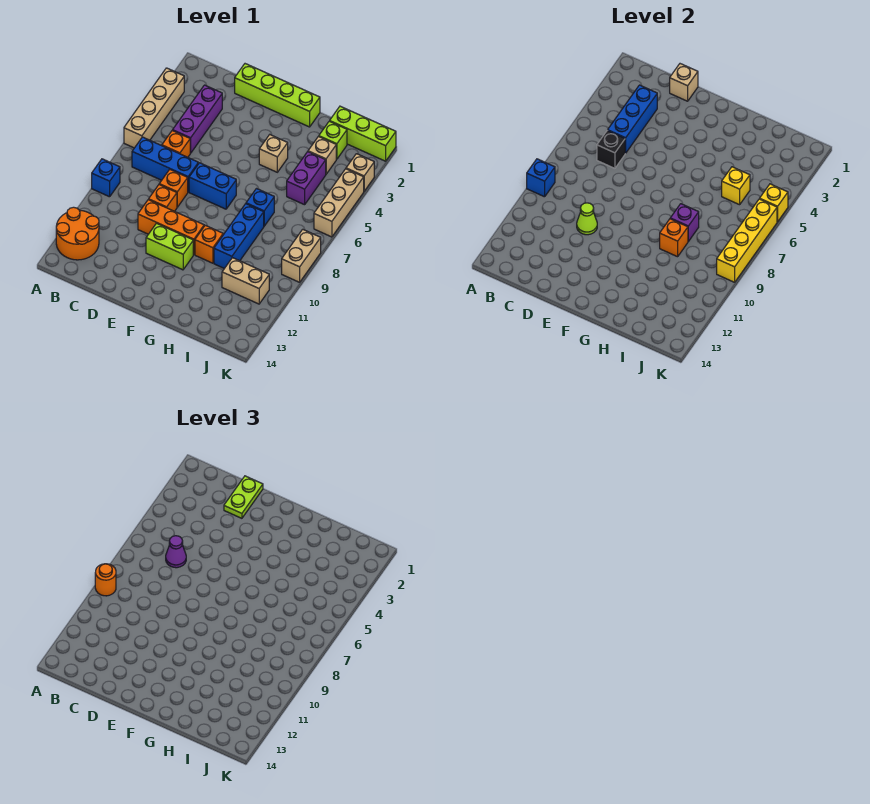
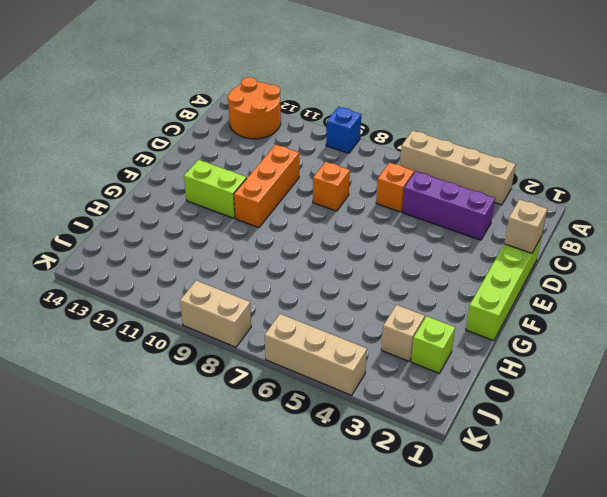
lime 1x2 brick [184,160,247,218] -> lime 1x2 brick turned to [146,223,193,270]
none -> blue 1x3 brick [132,137,198,192]
none -> orange 1x1 brick [149,185,177,211]
none -> blue 1x2 brick [189,163,236,209]
none -> tan 1x1 brick [259,135,288,172]

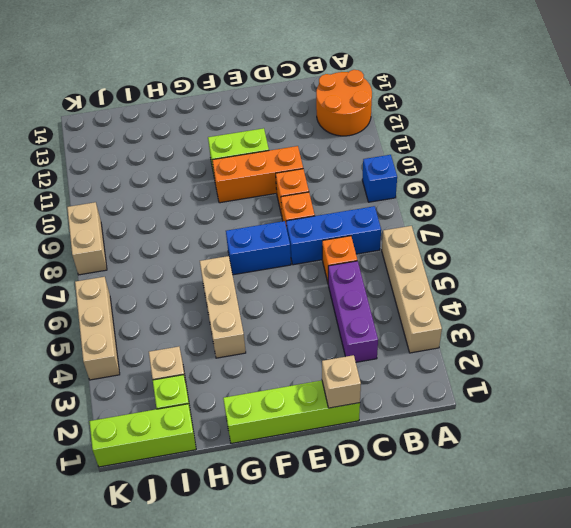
tan 1x3 brick [200,256,246,358] -> tan 1x1 brick [259,135,288,172]
none -> orange 1x1 brick [195,225,223,263]
none -> blue 1x1 brick [246,189,274,226]
none -> blue 1x3 brick [214,204,264,269]
none -> purple 1x2 brick [287,152,326,205]

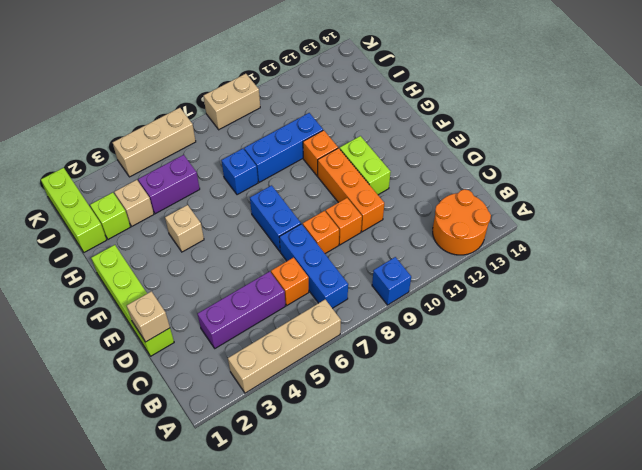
none -> tan 1x2 brick [222,258,269,304]
none -> tan 1x1 brick [346,154,374,191]
none -> blue 1x1 brick [527,159,555,197]
none -> blue 1x3 brick [608,85,657,153]

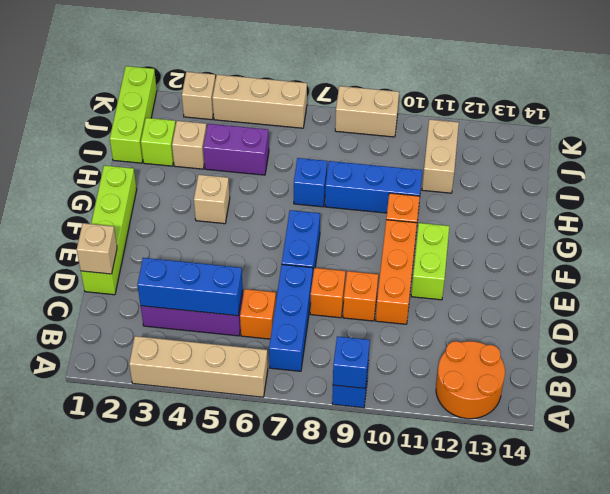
none -> black 1x1 brick [597,130,625,168]
none -> lime 1x1 cone [577,203,597,235]
none -> purple 1x1 brick [670,204,699,241]
none -> orange 1x1 brick [660,219,688,257]

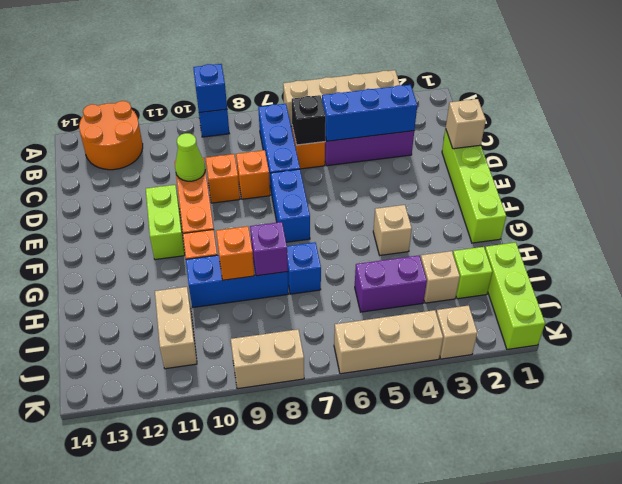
none -> yellow 1x1 brick [722,167,750,205]
none -> yellow 1x1 brick [760,184,788,222]
none -> yellow 1x4 brick [717,199,777,282]
none -> orange 1x1 round brick [95,564,116,596]

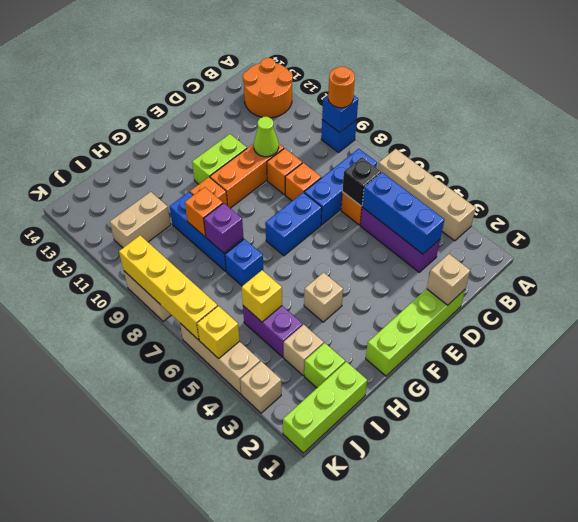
none -> purple 1x1 cone [166,536,186,568]
none -> lime 1x2 plate [224,476,263,518]

